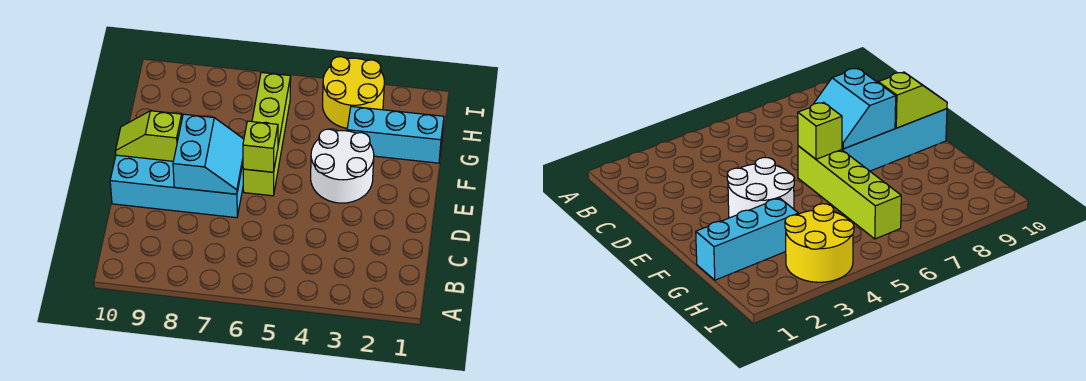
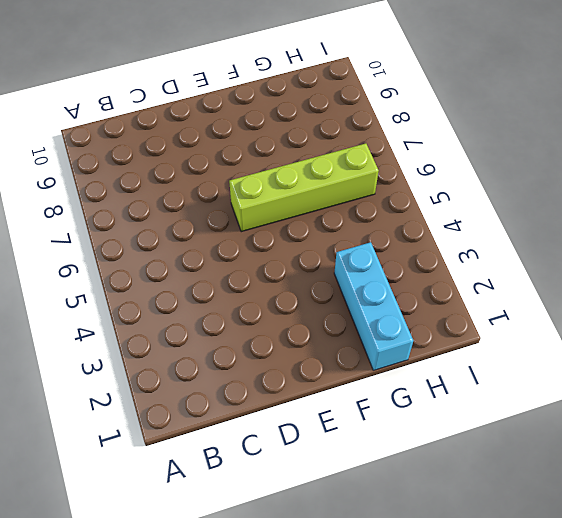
none -> cyan 2x4 brick [110,155,243,218]
none -> white 2x2 round brick [311,129,374,203]

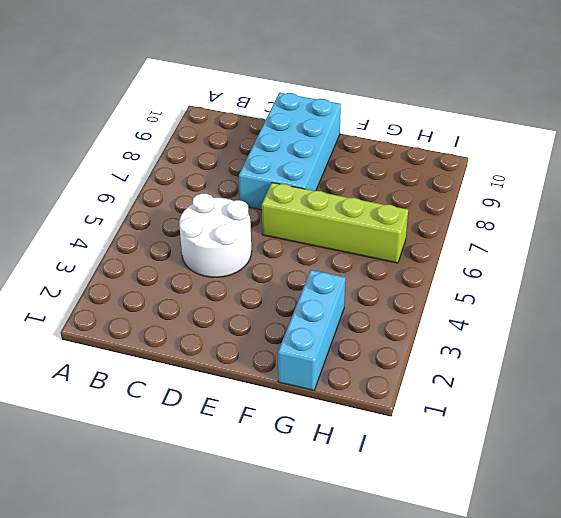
white 2x2 round brick [179,194,252,277] -> white 2x2 round brick moved to [311,129,374,203]
none -> yellow 2x2 round brick [323,57,384,128]
none -> cyan 2x2 slope [173,114,244,194]

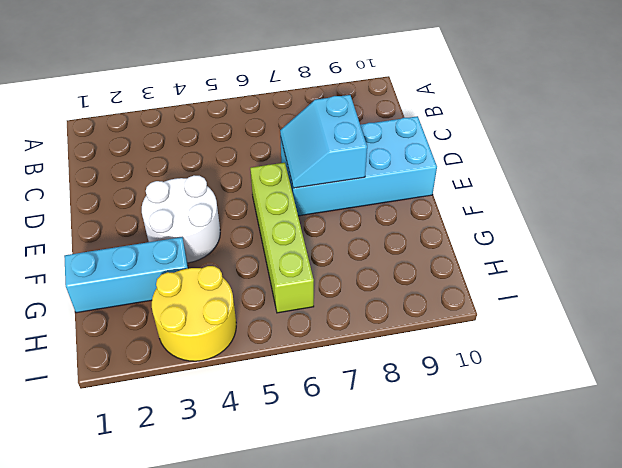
none -> lime 1x1 brick [243,121,278,172]
none -> lime 1x2 slope [115,111,182,161]

